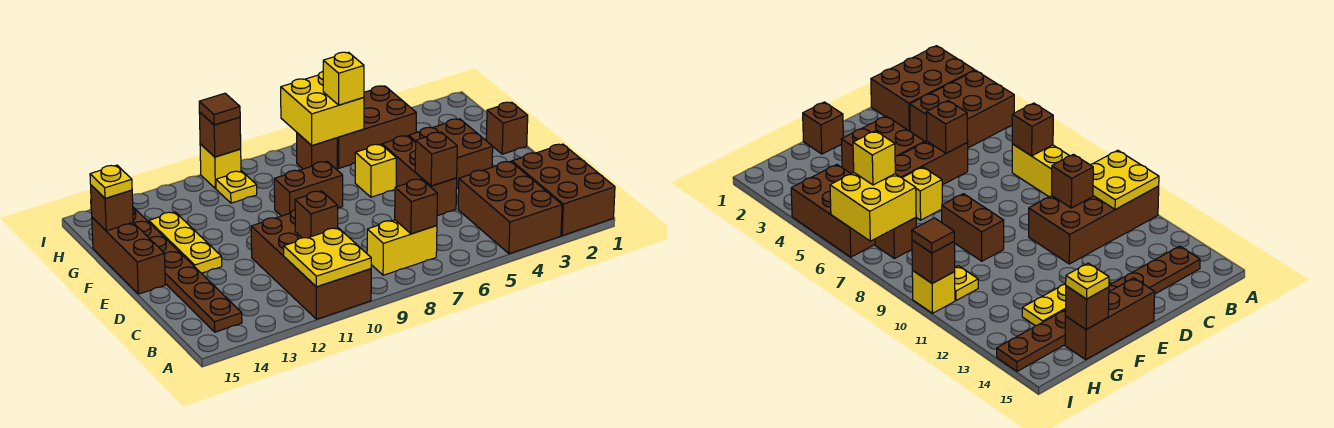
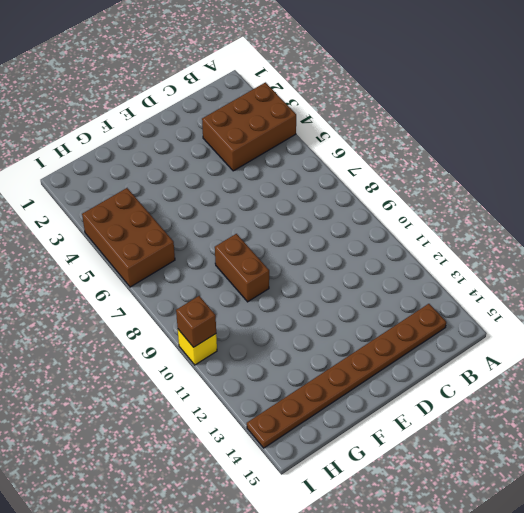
none -> brown 2x3 brick [512,144,615,236]
none -> brown 2x4 brick [251,210,371,319]
none -> yellow 1x2 brick [367,220,437,275]

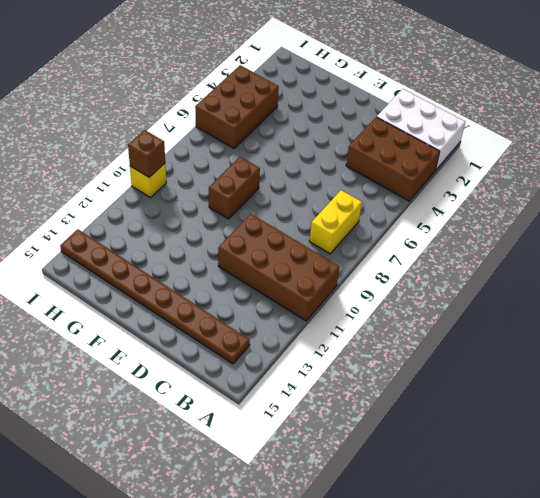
white 2x3 brick [377,89,465,170] -> brown 2x3 brick [512,144,615,236]
none -> brown 1x3 brick [382,136,457,216]
none -> brown 2x2 brick [409,119,493,188]
none -> yellow 1x3 plate [149,212,222,273]

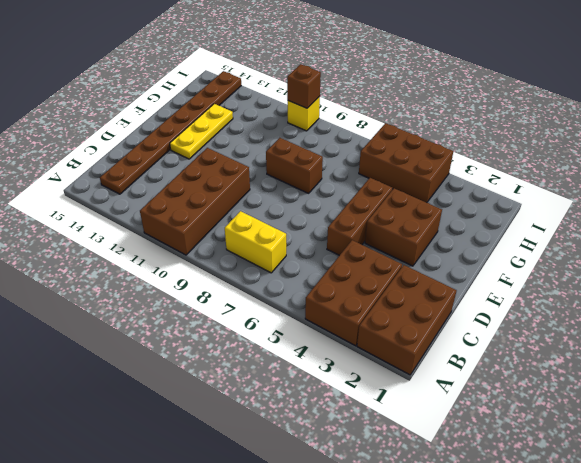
none -> brown 1x3 brick [92,217,165,294]
none -> brown 1x1 brick [486,102,528,154]
none -> yellow 1x1 brick [355,144,397,197]

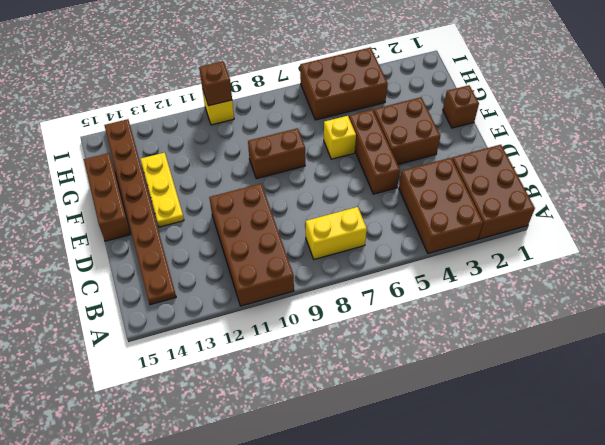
none -> brown 1x1 brick [297,133,337,169]
none -> yellow 1x1 plate [216,171,257,203]
none -> yellow 2x2 plate [284,228,371,287]

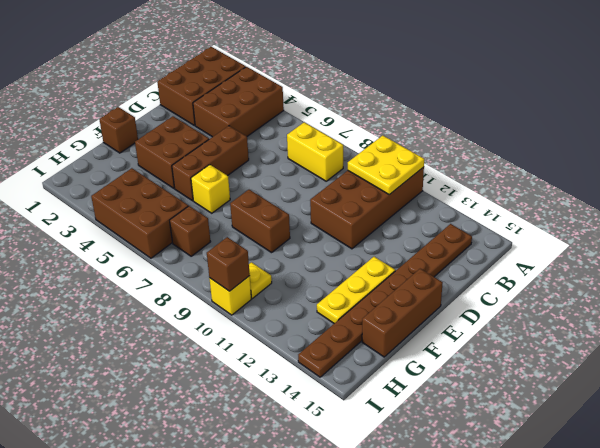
none -> brown 1x1 brick [395,179,437,234]
none -> brown 1x1 brick [295,191,338,238]
none -> brown 1x1 brick [415,132,457,186]

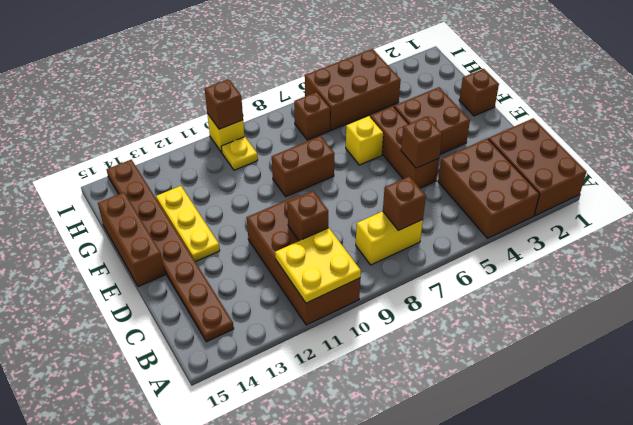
none -> brown 1x1 brick [91,185,133,231]
none -> yellow 2x2 brick [281,71,364,145]
none -> yellow 1x1 plate [90,165,132,198]

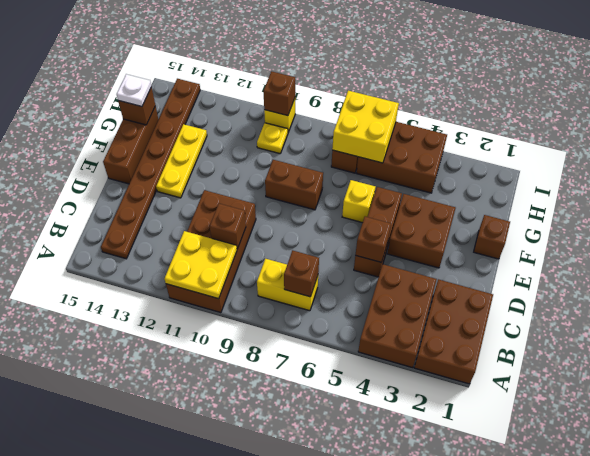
white 1x1 plate [117,74,151,106] -> yellow 1x1 plate [90,165,132,198]
none -> yellow 1x1 brick [323,52,364,105]
none -> brown 1x1 tile [199,93,240,125]

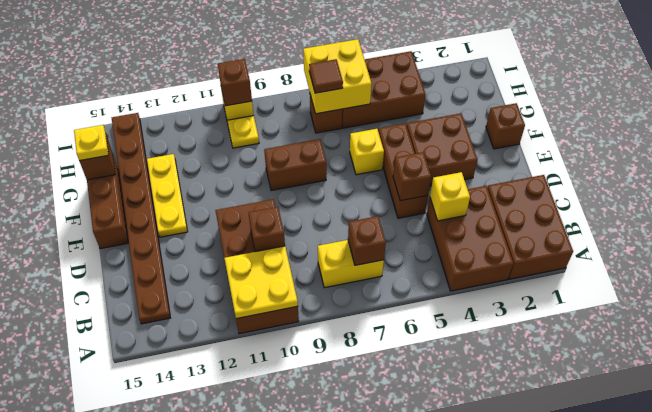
yellow 1x1 brick [430,172,470,221] -> yellow 1x1 brick moved to [323,52,364,105]
brown 1x1 tile [309,59,343,93] -> brown 1x1 tile moved to [199,93,240,125]

